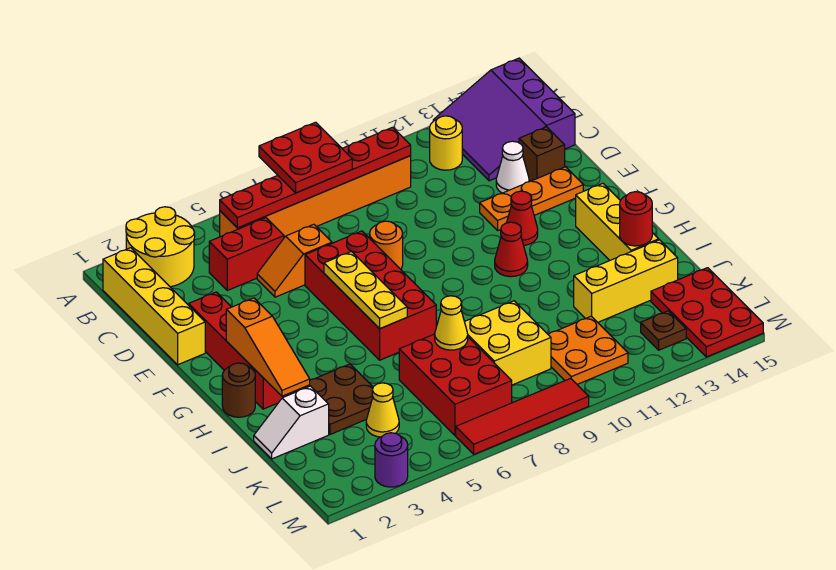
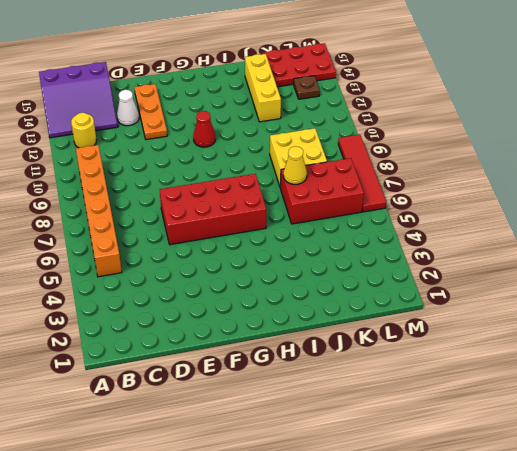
none -> yellow 2x2 round brick [126,207,195,287]
none -> yellow 1x4 brick [103,248,205,365]
none -> red 1x2 brick [209,218,284,290]
none -> orange 1x2 slope [257,224,332,297]

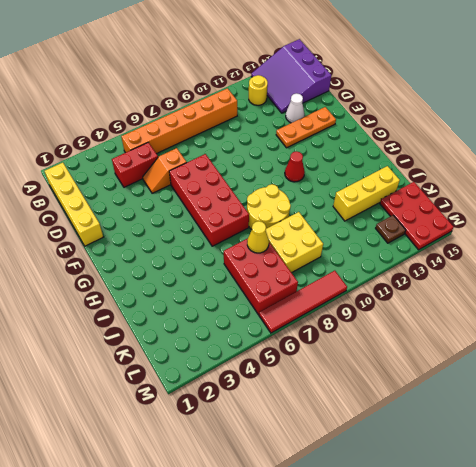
yellow 2x2 round brick [247,184,291,230] -> yellow 2x2 round brick moved to [126,207,195,287]
none -> brown 1x1 brick [519,127,565,181]
none -> red 1x4 brick [189,292,291,409]
none -> orange 1x1 round brick [370,221,403,269]
none -> red 1x1 cone [507,191,538,245]

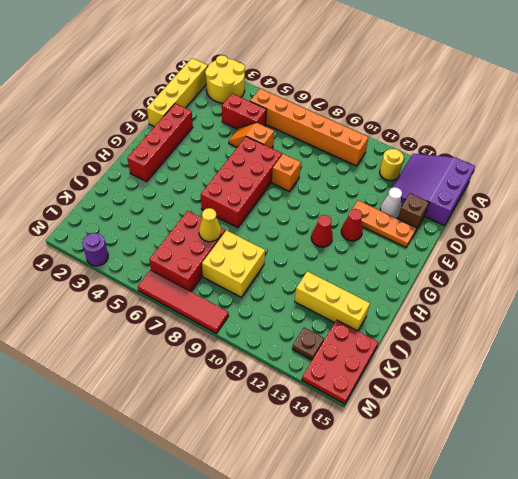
orange 1x1 brick [272,154,301,191] -> orange 1x1 round brick [370,221,403,269]
none -> yellow 1x3 brick [576,184,659,260]
none -> brown 1x1 round brick [222,363,255,417]
none -> brown 2x2 plate [293,364,373,434]
none -> white 1x2 slope [254,386,329,459]

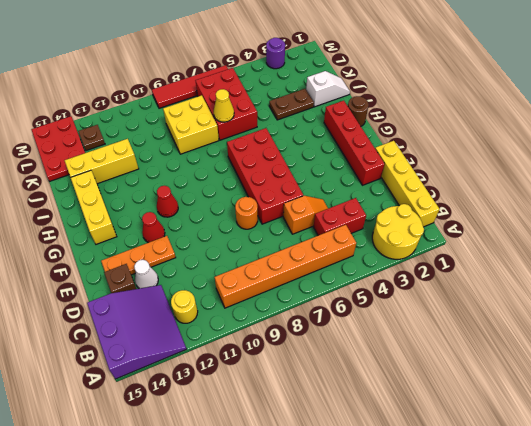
brown 1x2 plate [269,89,314,120] -> brown 2x2 plate [293,364,373,434]
none -> yellow 1x1 cone [366,383,399,437]
none -> orange 2x2 plate [548,316,628,384]
none -> red 1x6 plate [220,127,411,228]
none -> yellow 1x3 plate [324,251,407,329]

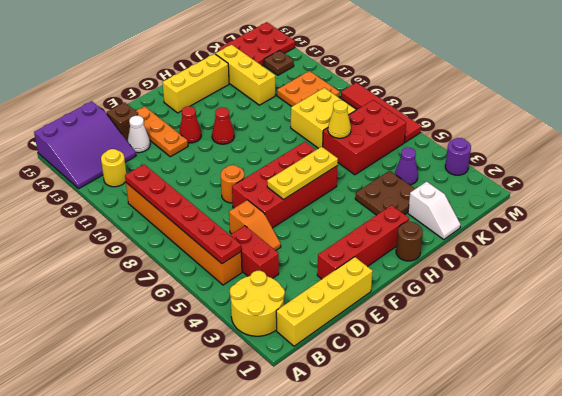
purple 1x1 cone [395,148,418,185] -> yellow 1x1 cone [366,383,399,437]
none -> orange 1x3 slope [226,298,310,396]
none -> red 1x1 round brick [620,192,652,246]
none -> red 2x2 plate [259,122,352,193]

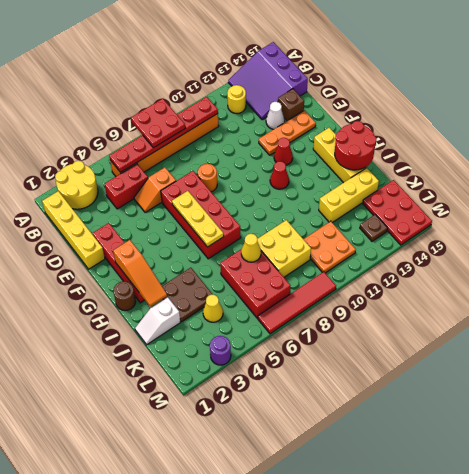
red 2x2 round brick [335,121,376,170] -> red 1x1 round brick [620,192,652,246]

